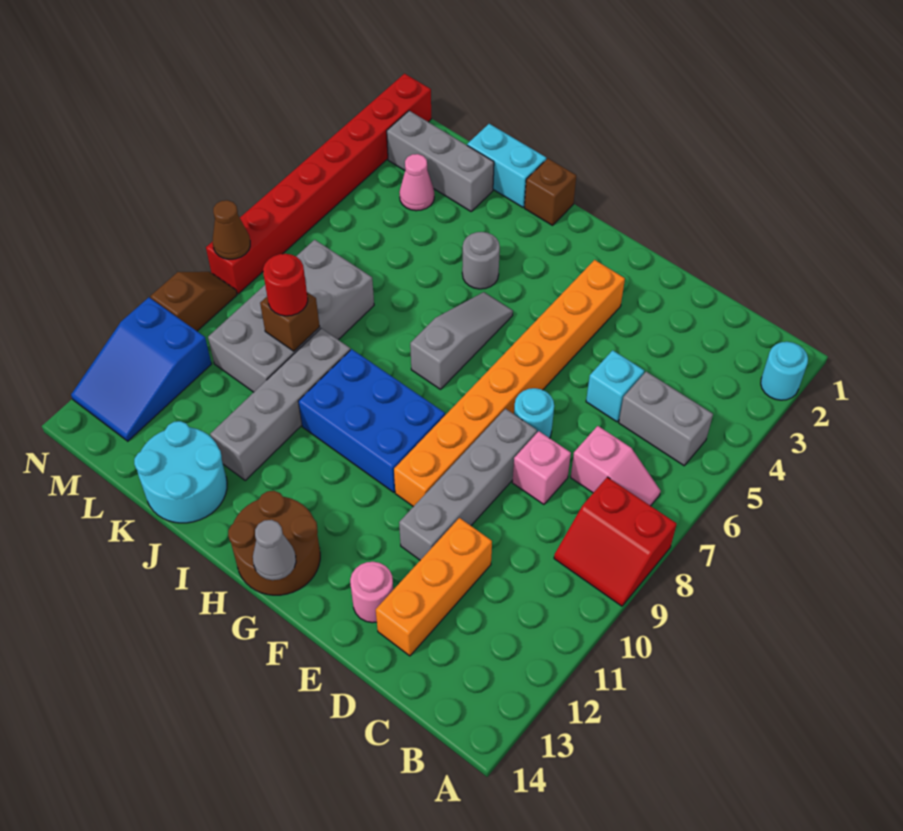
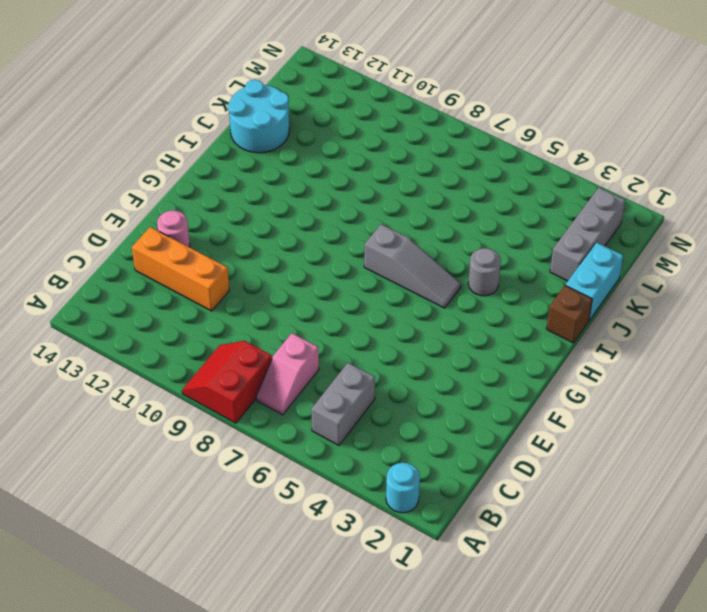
none -> cyan 1x1 brick [586,350,644,422]
none -> pink 1x1 brick [512,431,571,504]
none -> cyan 1x1 round brick [514,388,554,438]

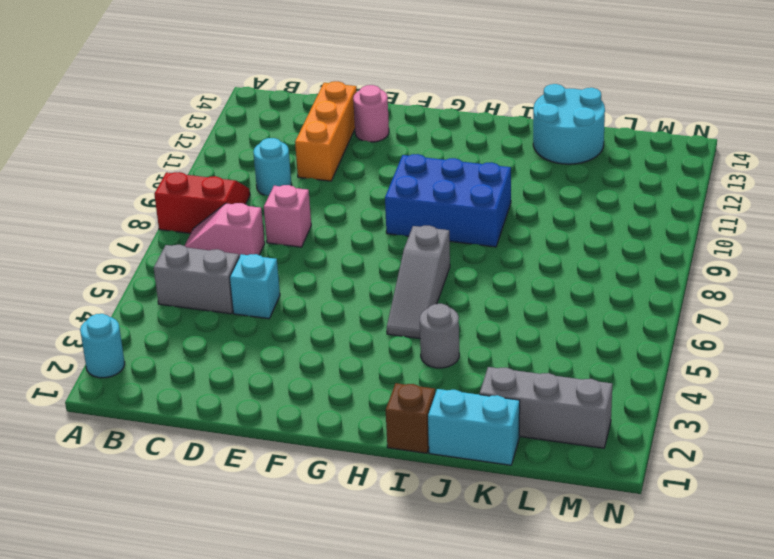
cyan 1x1 round brick [253,138,292,196] -> cyan 1x1 round brick moved to [514,388,554,438]
none -> grey 1x4 brick [399,409,537,560]
none -> orange 1x8 brick [394,260,625,507]
none -> brown 2x2 round brick [228,491,320,595]

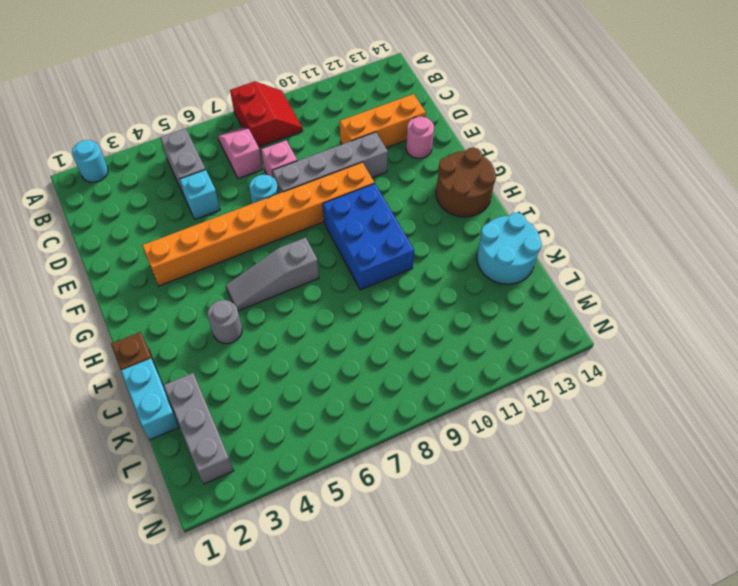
none -> grey 1x4 brick [210,328,350,480]
none -> grey 2x4 brick [208,240,374,392]
none -> pink 1x1 cone [399,154,434,211]

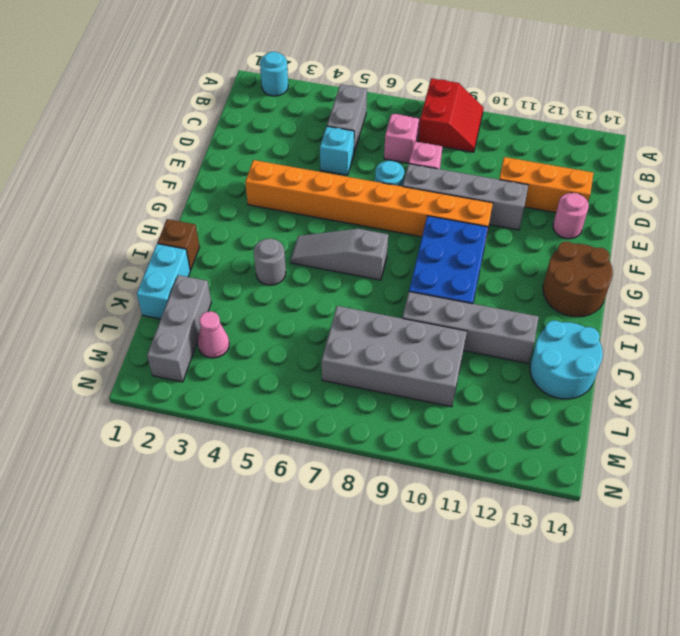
none -> blue 2x3 slope [71,298,211,441]
none -> red 1x8 brick [206,74,431,294]
none -> brown 1x2 slope [150,272,237,331]

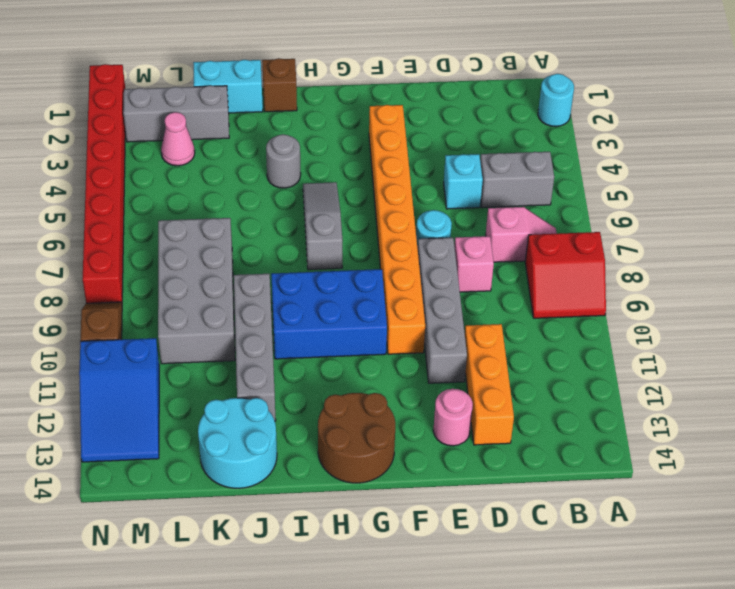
none -> grey 1x1 cone [253,520,296,580]
none -> brown 1x1 brick [260,292,320,351]
none -> brown 1x1 cone [213,200,250,259]

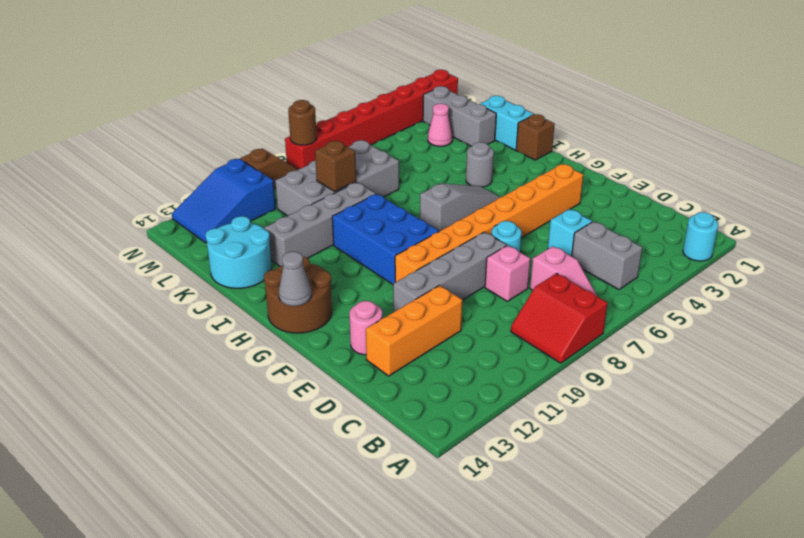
brown 1x1 round brick [288,100,317,145] -> brown 1x1 cone [213,200,250,259]
none -> red 1x1 round brick [263,254,308,316]

